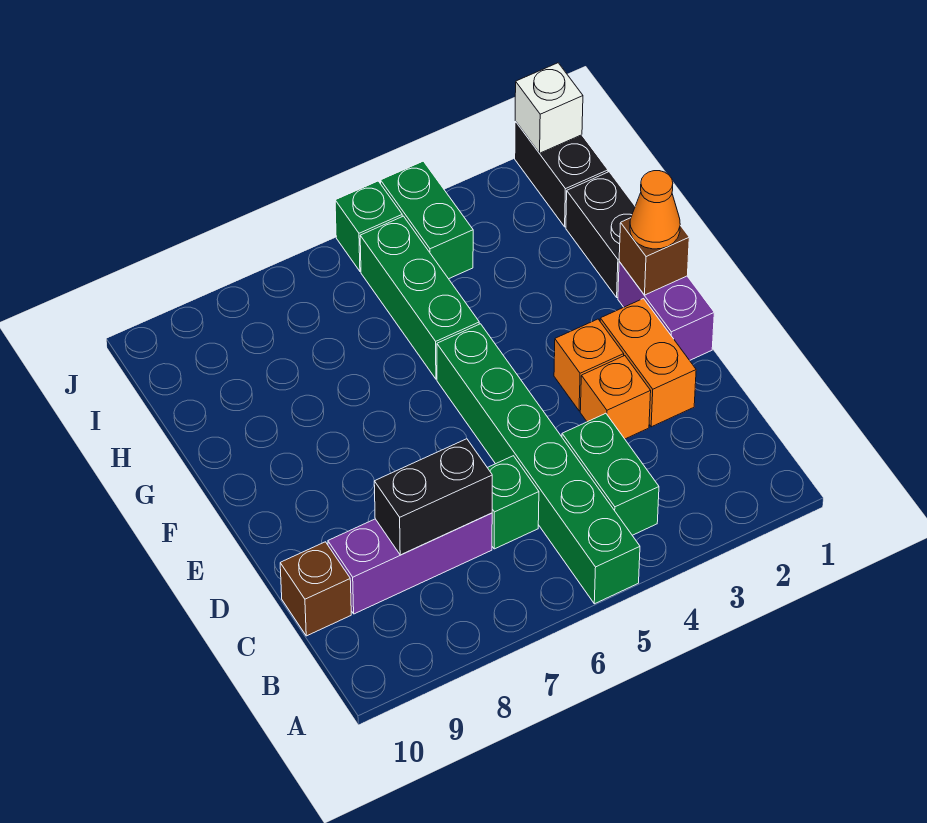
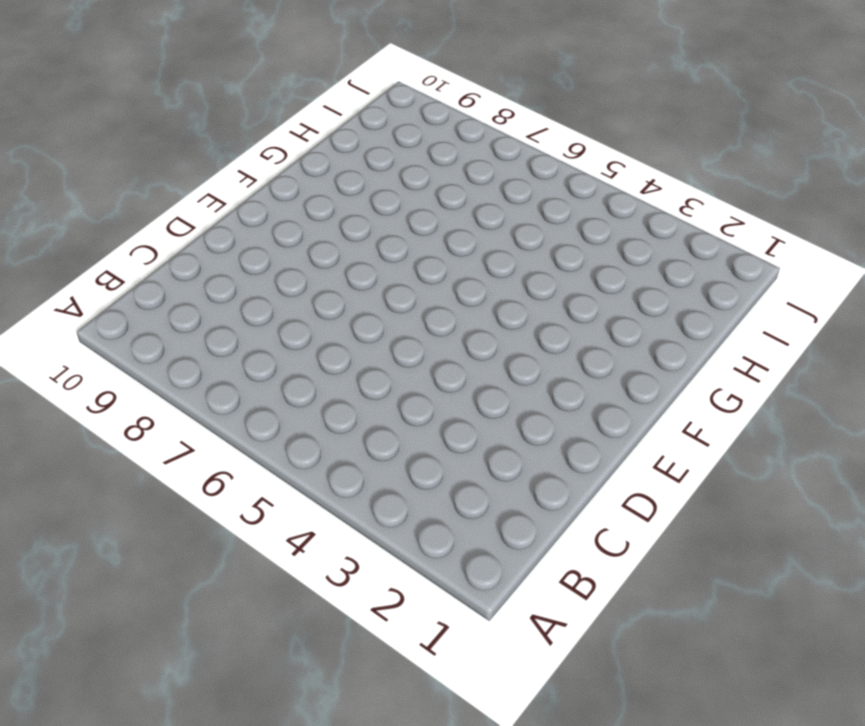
none -> green 1x6 brick [437,324,640,604]
none -> green 1x2 brick [562,413,659,535]
none -> green 1x1 brick [487,456,539,549]

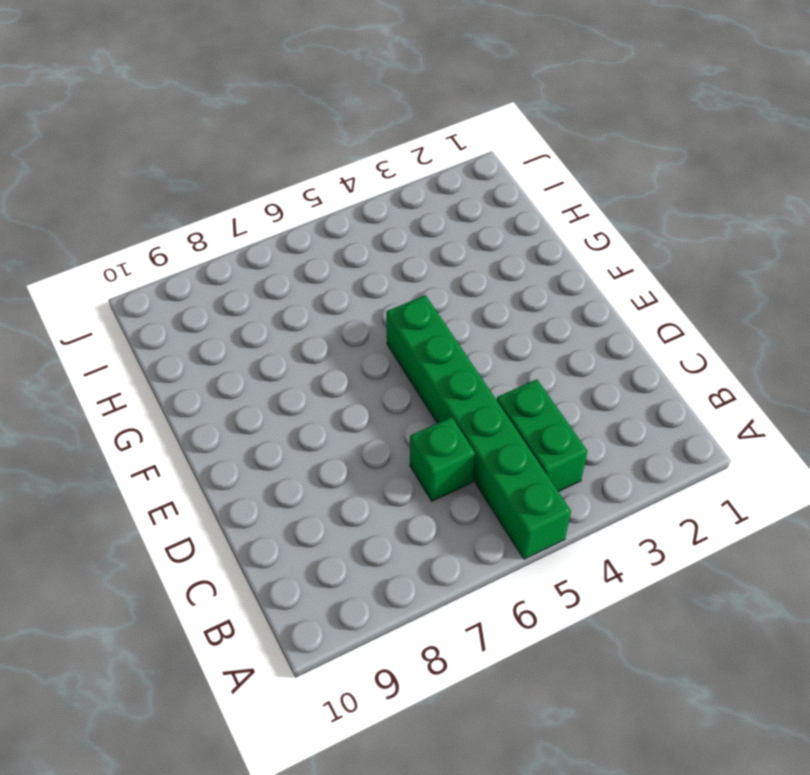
none -> purple 1x3 brick [328,513,492,614]
none -> brown 1x1 brick [280,542,351,636]
none -> orange 1x2 brick [600,299,696,427]

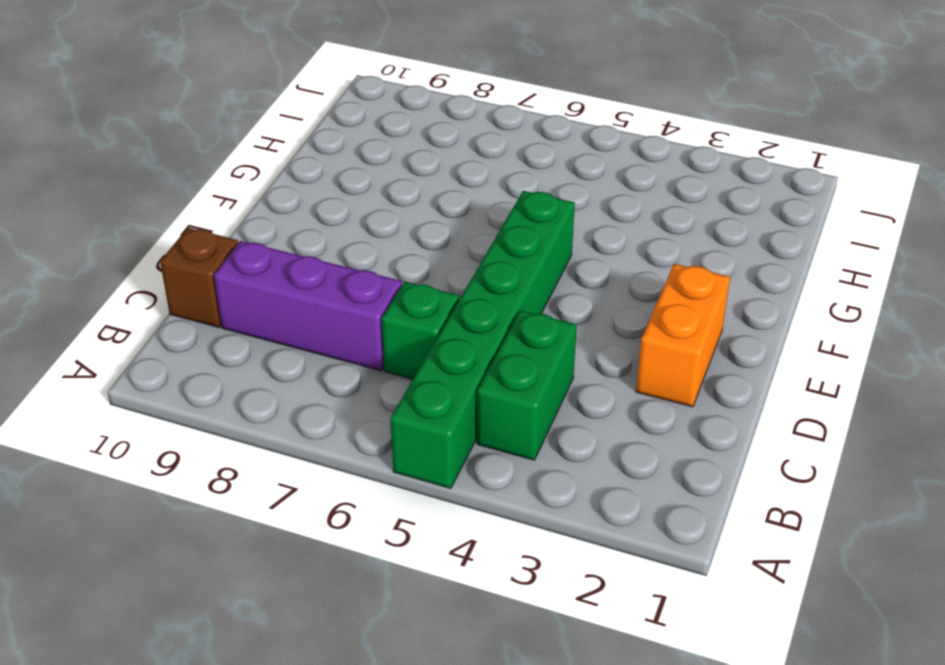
none -> orange 1x1 brick [580,356,651,439]
none -> purple 1x2 brick [618,262,714,360]
none -> orange 1x1 brick [554,319,624,411]

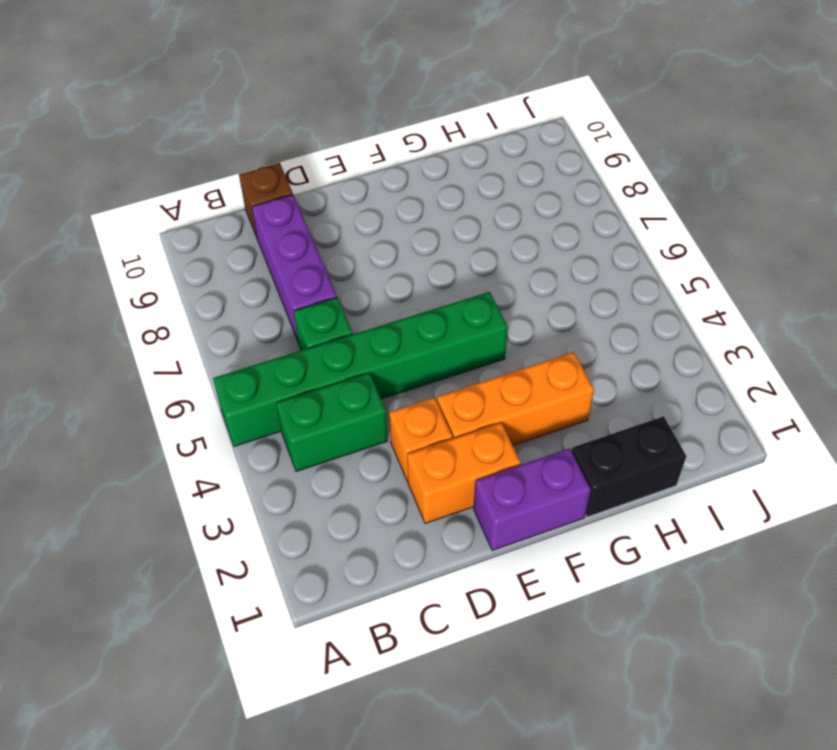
orange 1x3 brick [437,352,594,445] -> orange 1x1 brick [554,319,624,411]
none -> green 1x3 brick [360,216,479,379]
none -> black 1x2 brick [515,121,608,227]
none -> green 1x2 brick [381,161,473,279]

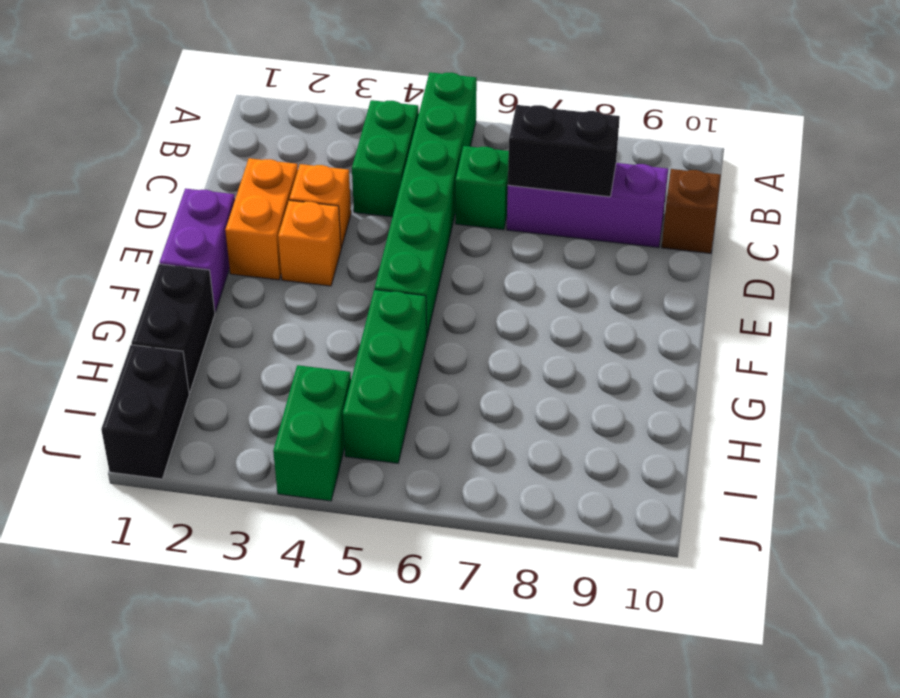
none -> green 1x1 brick [335,181,402,271]
none -> brown 1x1 brick [619,218,689,295]
none -> white 1x1 brick [515,63,583,153]

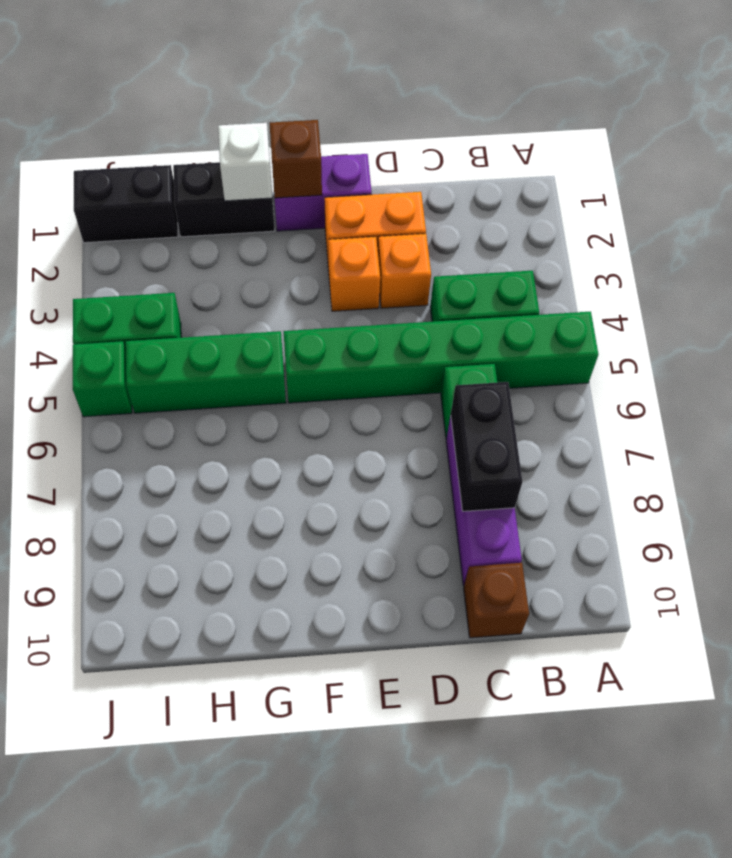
white 1x1 brick [218,123,272,201] -> white 1x1 brick moved to [515,63,583,153]
none -> orange 1x1 cone [630,171,680,249]

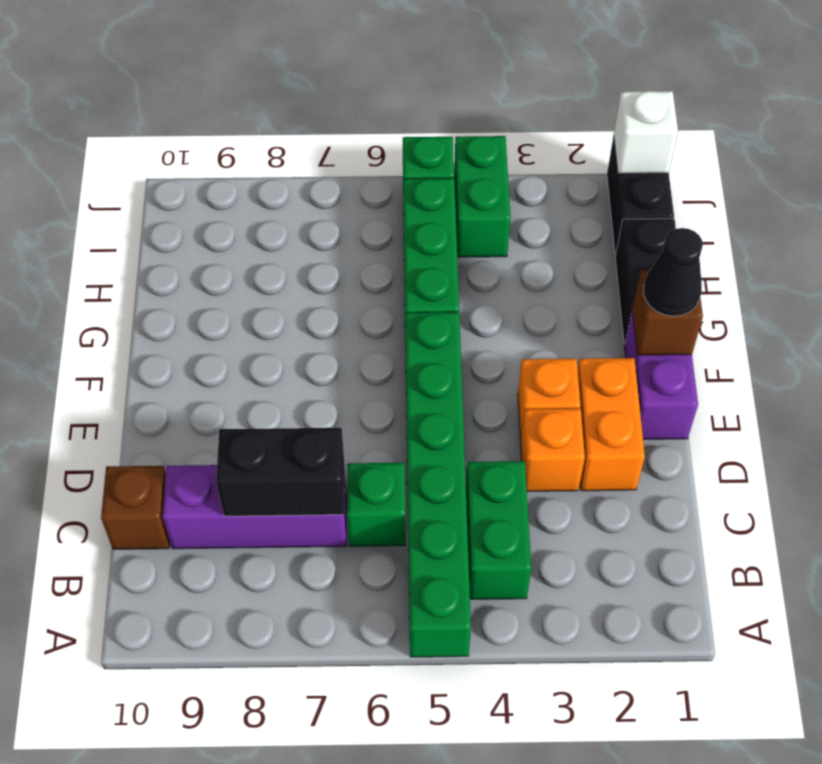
black 1x1 cone [643,228,703,316] -> orange 1x1 cone [630,171,680,249]

